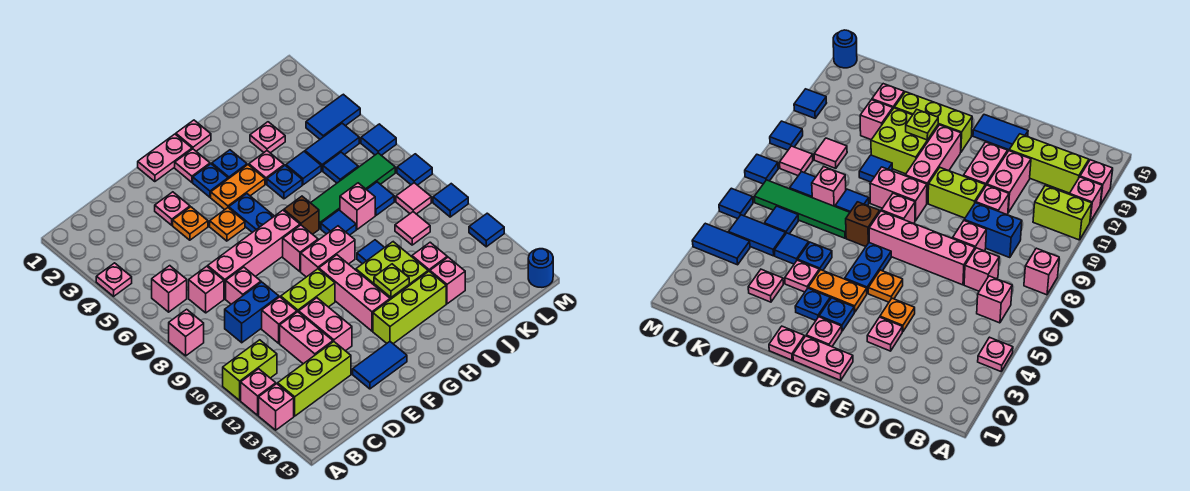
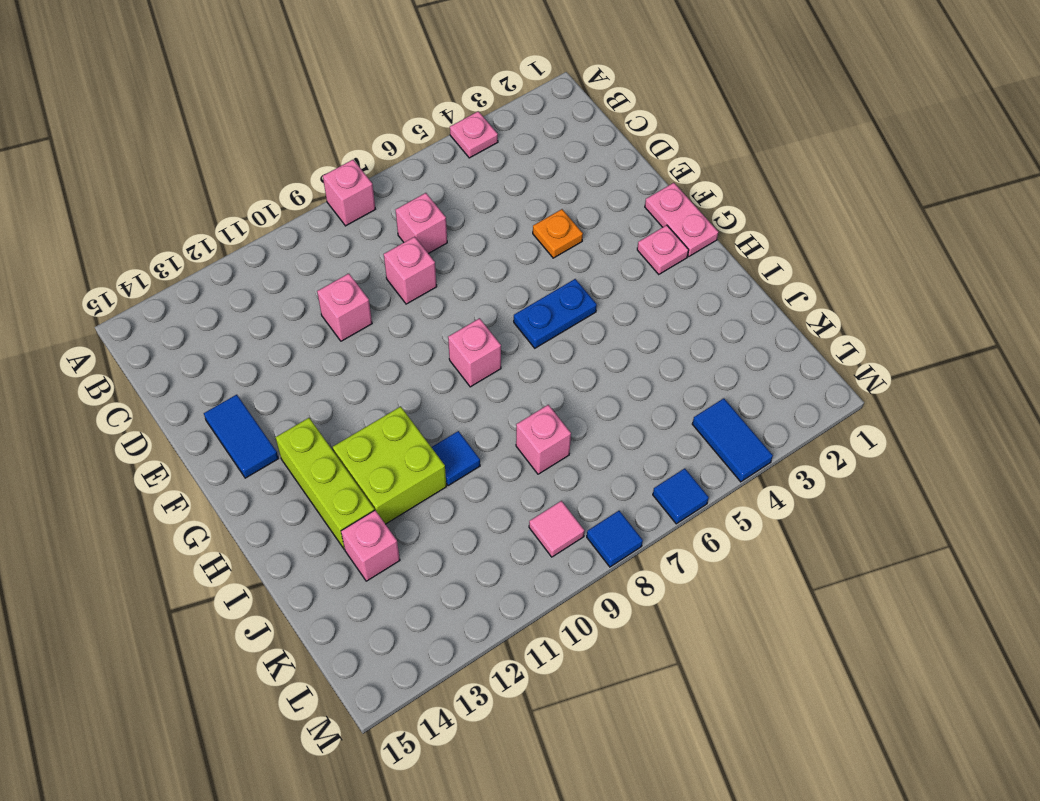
none -> lime 1x2 brick [223,340,277,400]
none -> pink 1x1 brick [241,369,276,415]
none -> pink 1x1 brick [259,384,294,430]
none -> pink 1x1 brick [152,266,187,312]

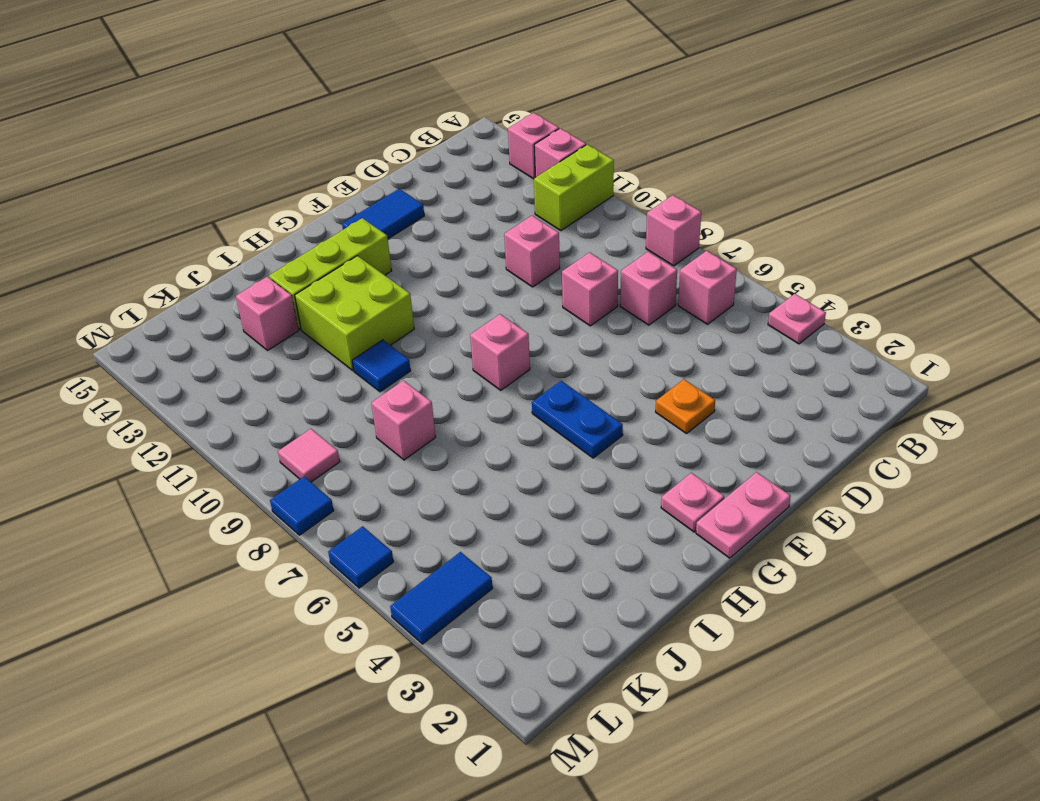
none -> lime 1x3 brick [278,342,351,416]
none -> blue 1x2 brick [225,282,279,343]
none -> pink 1x4 brick [208,210,300,299]
none -> pink 1x2 brick [280,312,333,364]

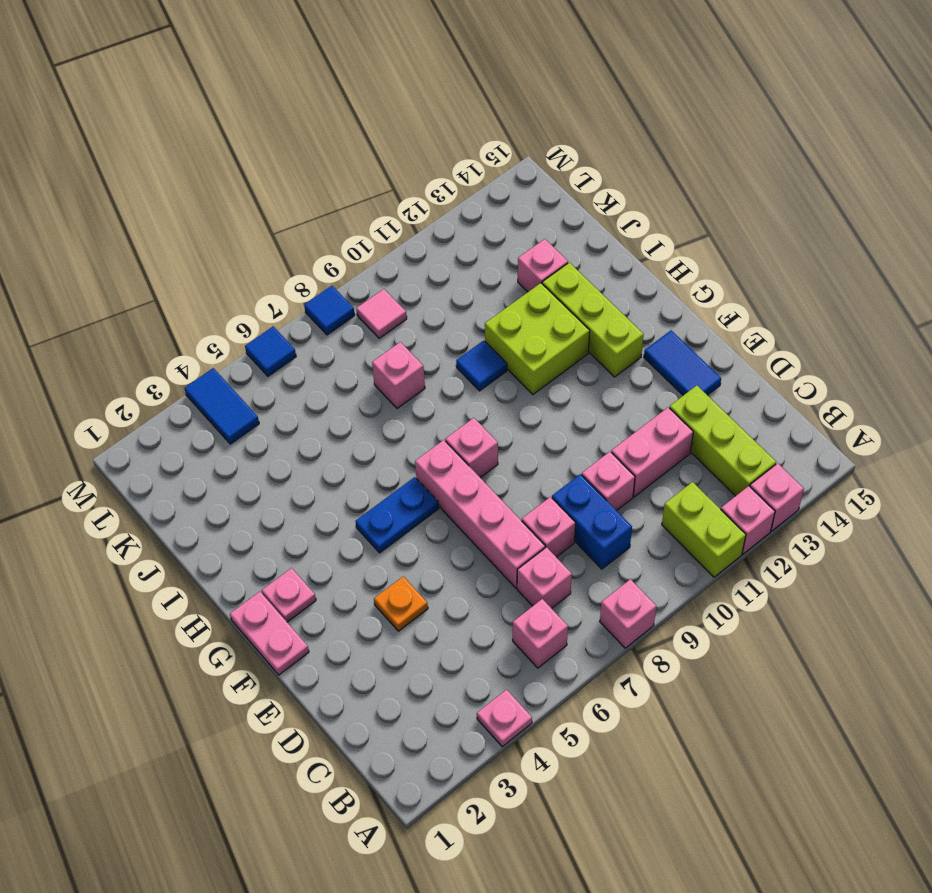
none -> pink 1x1 plate [155,192,190,225]
none -> lime 1x2 brick [281,269,335,312]
none -> pink 1x2 brick [299,298,352,351]
none -> orange 1x1 plate [210,208,245,241]

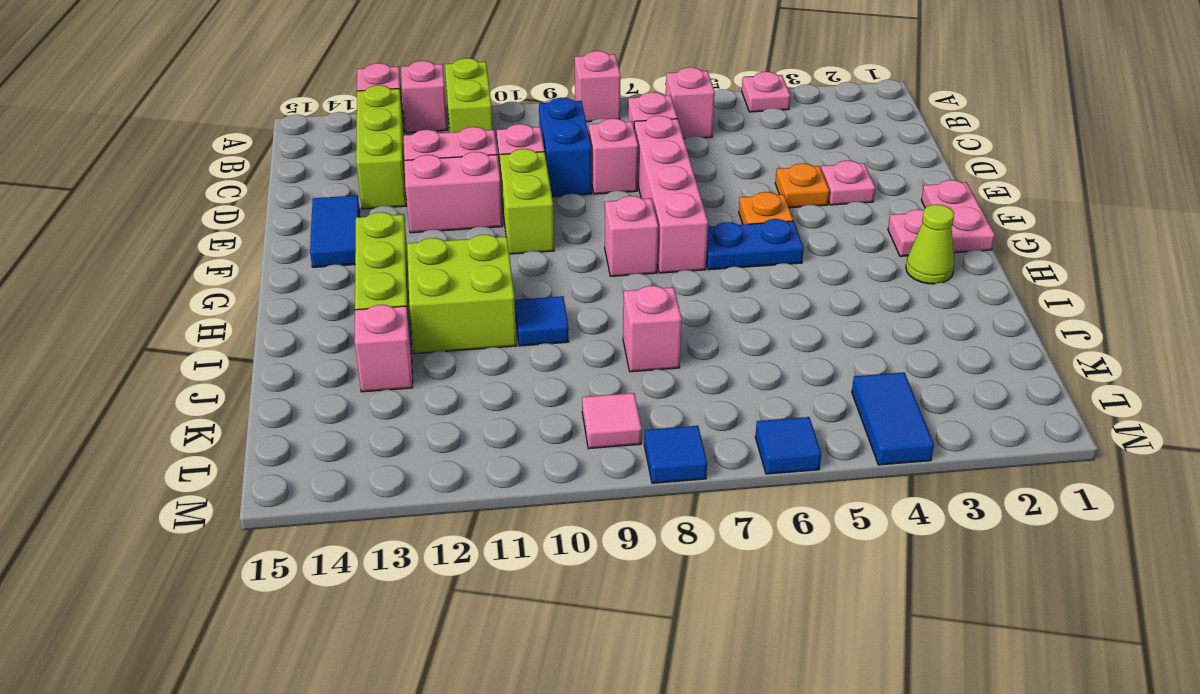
lime 1x1 cone [906,205,955,284] -> none
none -> blue 1x1 plate [193,164,228,197]
none -> orange 1x2 plate [211,165,265,210]
none -> pink 1x2 brick [301,226,355,277]
none -> pink 1x3 brick [319,255,390,331]

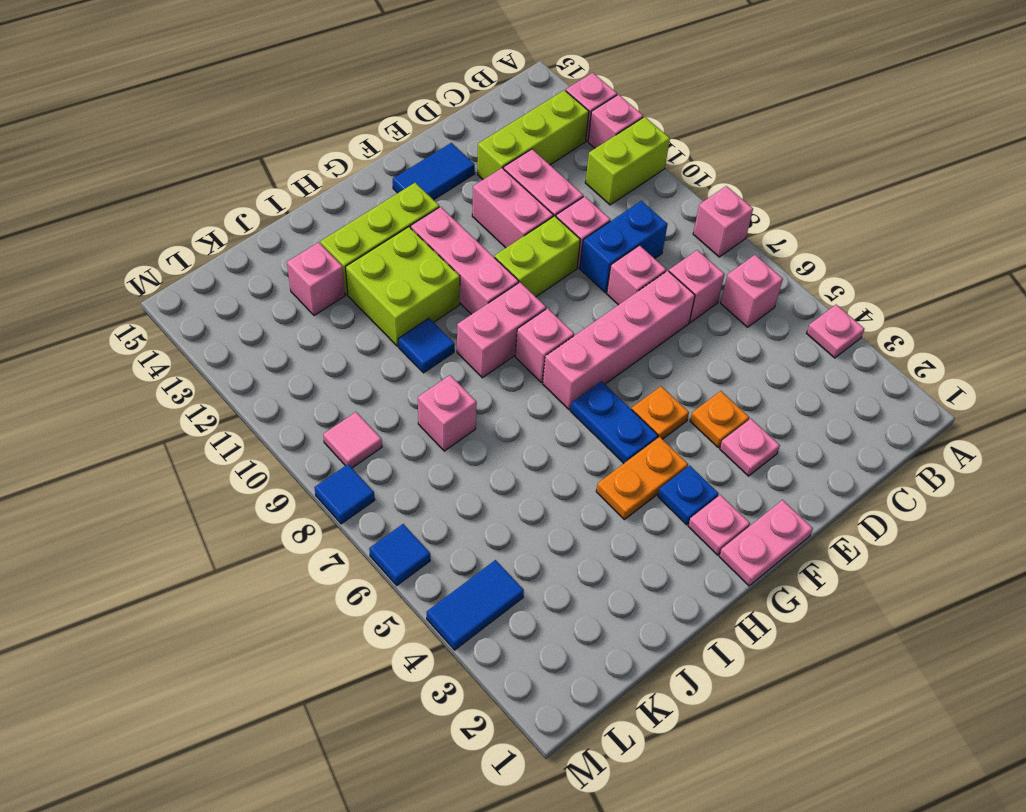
none -> pink 1x1 plate [176,120,211,151]
none -> blue 1x1 plate [212,150,247,179]
none -> brown 1x1 brick [284,196,319,234]
none -> pink 1x1 plate [249,151,284,184]

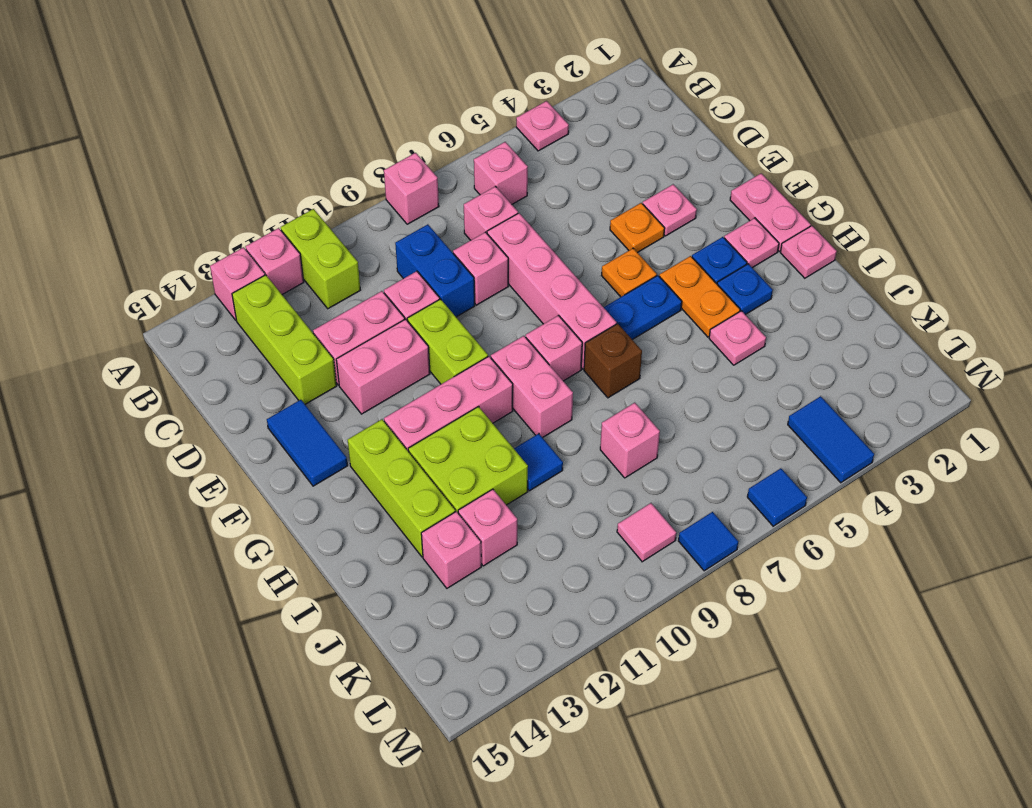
none -> blue 1x1 plate [267,166,302,199]
none -> green 1x4 tile [311,153,395,229]
none -> blue 1x1 tile [321,210,356,235]
none -> pink 1x1 plate [250,122,285,153]

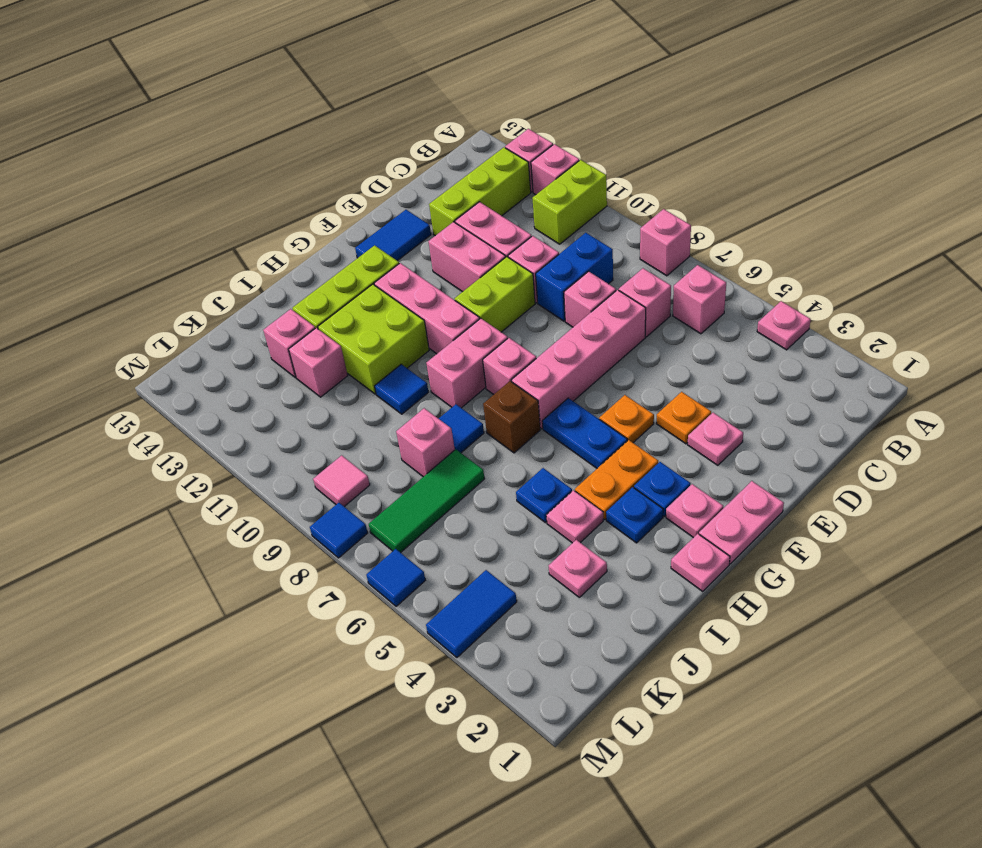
green 1x3 tile [369,449,485,553] -> green 1x4 tile [311,153,395,229]
none -> blue 1x1 tile [286,152,321,185]
none -> blue 1x2 tile [305,123,359,171]
none -> blue 1x1 tile [323,152,358,183]
none -> blue 1x1 tile [367,182,394,215]

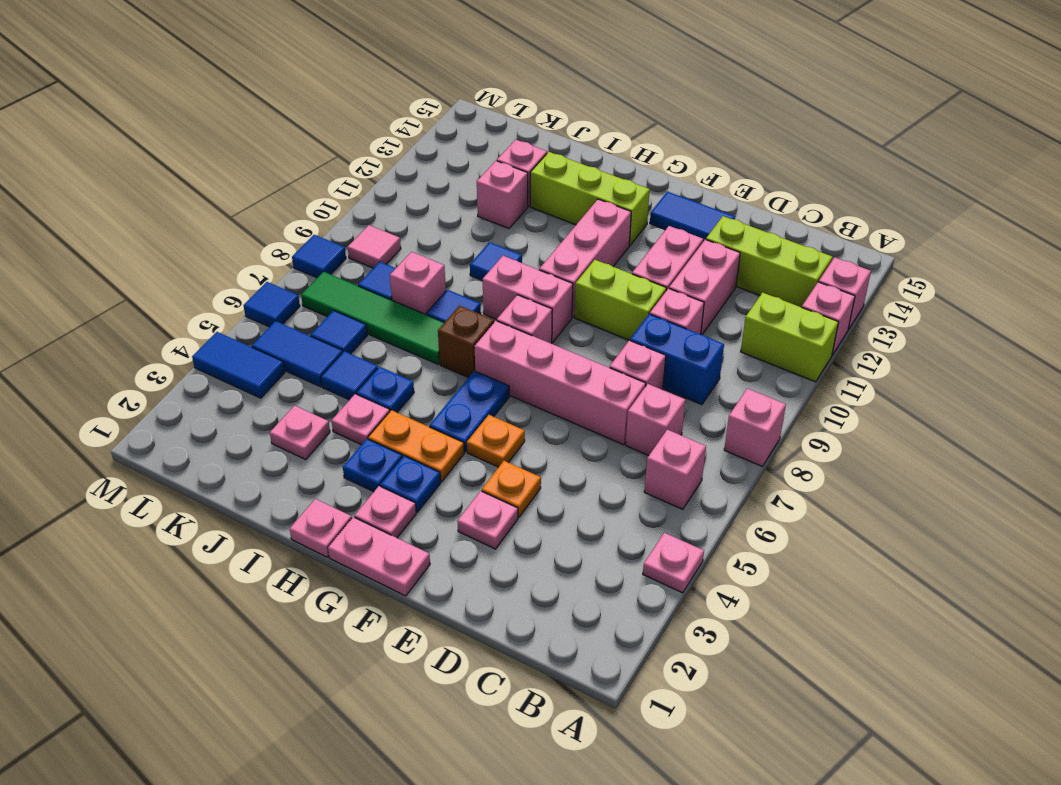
none -> lime 2x2 brick [356,242,428,300]
none -> pink 1x1 tile [395,212,430,245]
none -> blue 1x1 tile [433,184,468,217]
none -> blue 1x1 tile [469,213,504,247]

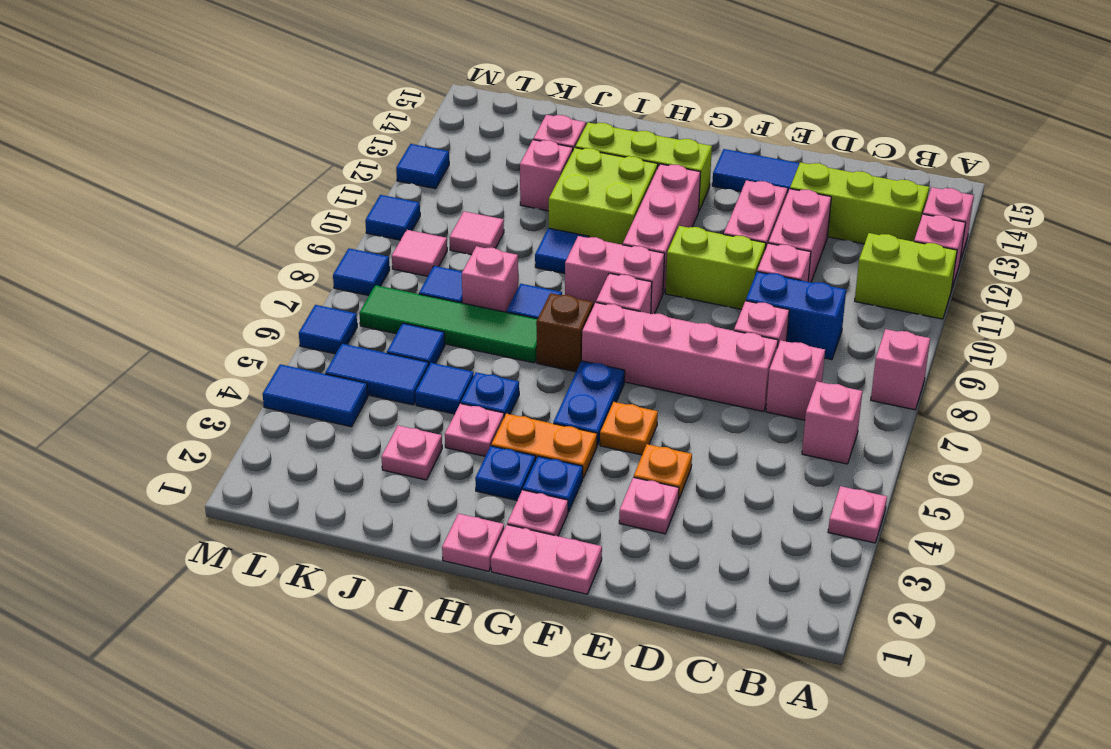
none -> blue 1x1 round brick [528,249,553,287]
none -> lime 1x1 plate [374,264,409,297]

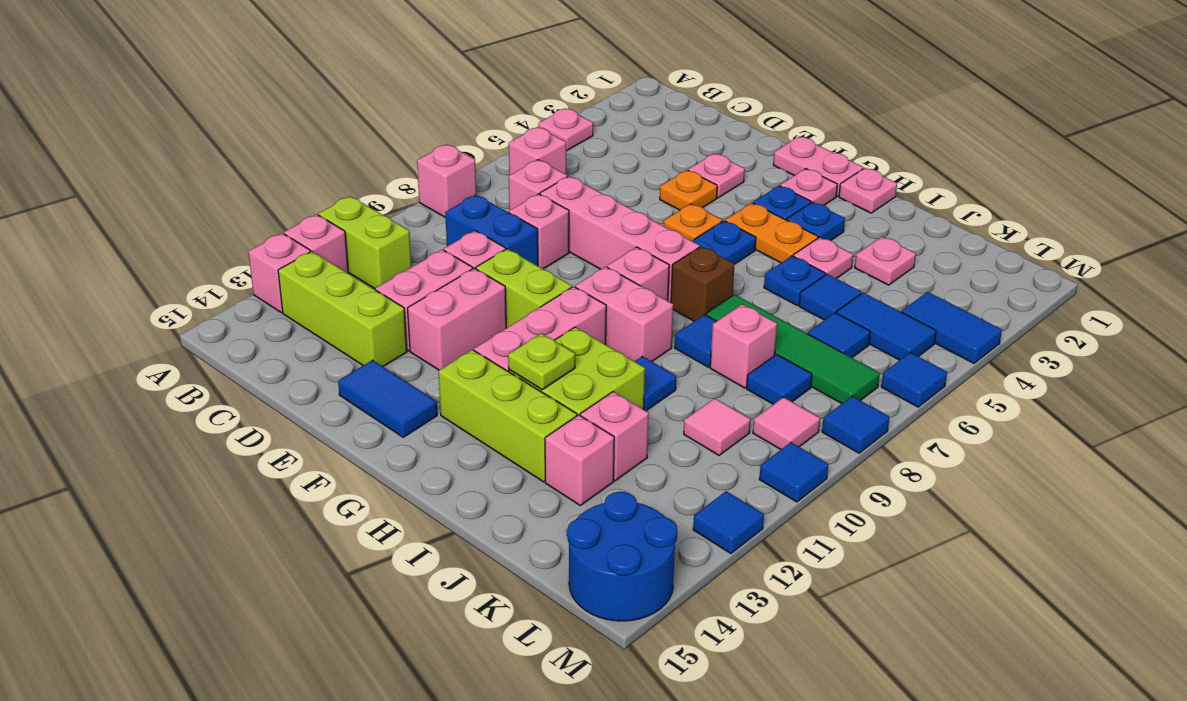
blue 2x2 round brick [567,492,677,621] -> blue 1x1 round brick [528,249,553,287]

